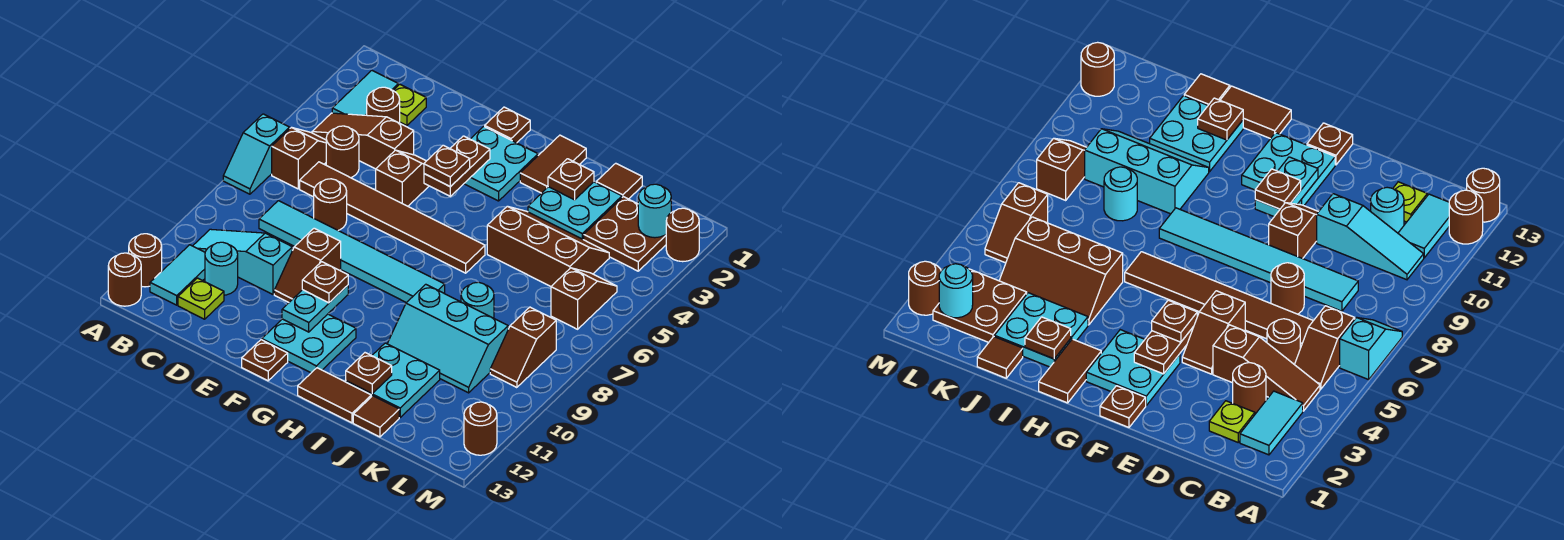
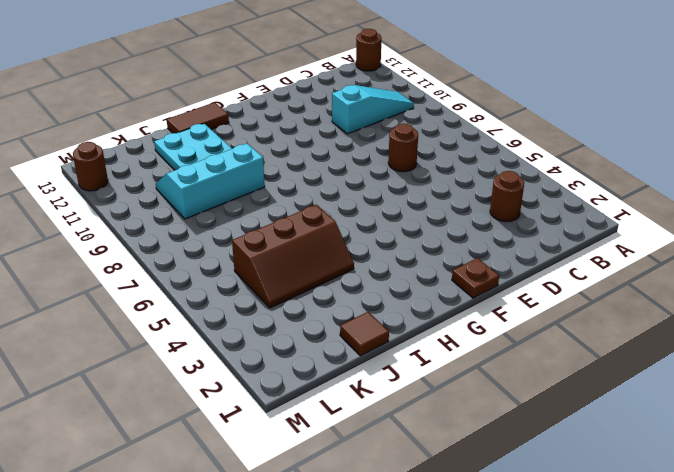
none -> cyan 1x2 slope [223,114,290,194]
none -> brown 1x1 round brick [129,234,162,287]
none -> cyan 1x2 tile [332,71,398,115]
none -> brown 1x3 slope [312,113,414,169]

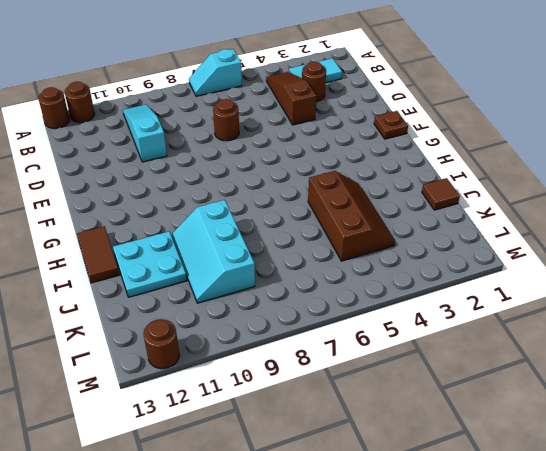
none -> brown 1x2 slope [272,127,326,189]
none -> cyan 1x2 tile [150,245,205,305]
none -> lime 1x1 plate [393,84,426,125]
none -> brown 1x1 round brick [326,126,359,178]

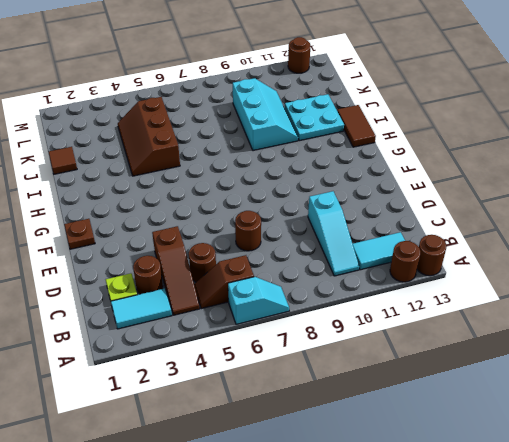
none -> brown 1x6 tile [300,162,485,273]
none -> cyan 1x6 tile [259,201,445,303]
none -> cyan 1x1 round brick [205,242,238,295]
none -> lime 1x1 plate [178,278,224,319]

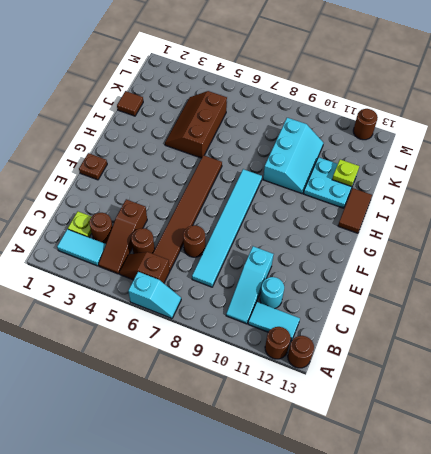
lime 1x1 plate [332,160,359,187] -> lime 1x1 plate moved to [178,278,224,319]
none -> brown 1x2 slope [376,150,429,206]
none -> brown 1x2 slope [274,228,341,302]
none -> cyan 2x2 plate [464,126,538,201]
none -> cyan 2x2 plate [262,314,356,373]

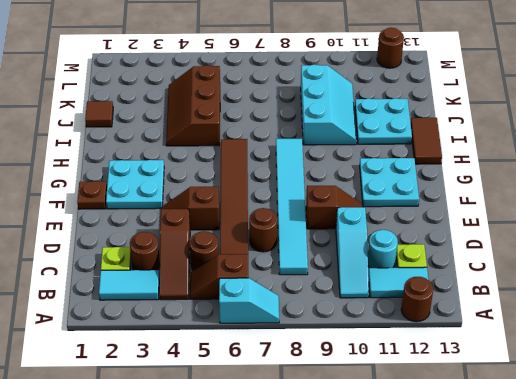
none -> brown 1x1 round brick [108,253,141,306]
none -> brown 1x1 plate [242,340,288,381]
none -> brown 1x2 tile [520,135,586,193]
none -> cyan 2x2 plate [528,182,622,240]

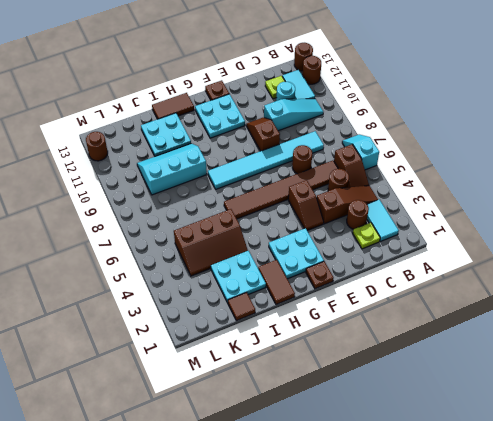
none -> cyan 1x1 round brick [461,282,494,318]
none -> brown 1x1 tile [353,396,399,437]
none -> brown 2x2 plate [584,197,666,271]
none -> brown 1x2 slope [551,268,617,329]

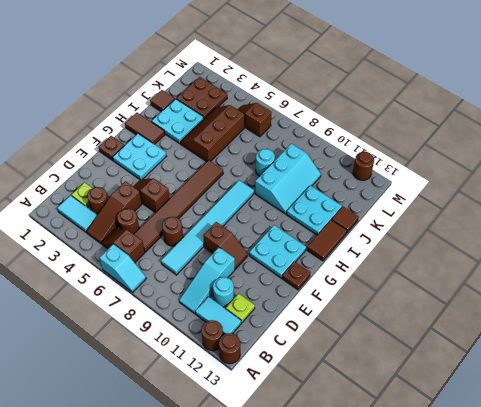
none -> brown 1x2 slope [490,307,556,388]
none -> brown 1x1 round brick [666,208,699,262]
none -> brown 1x2 plate [424,136,490,196]
none -> cyan 1x2 plate [282,285,348,332]

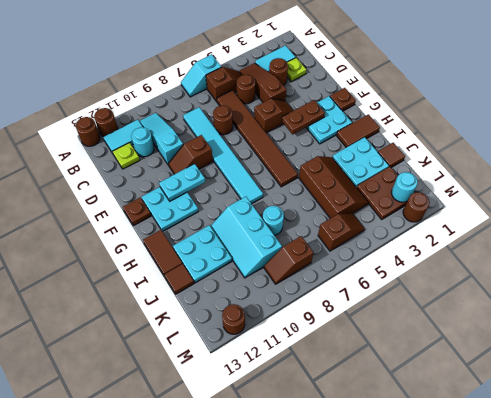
none -> brown 1x1 plate [548,159,594,200]
none -> brown 1x1 plate [346,353,392,394]
none -> brown 1x1 plate [424,145,470,187]
none -> brown 1x1 plate [302,262,348,303]

